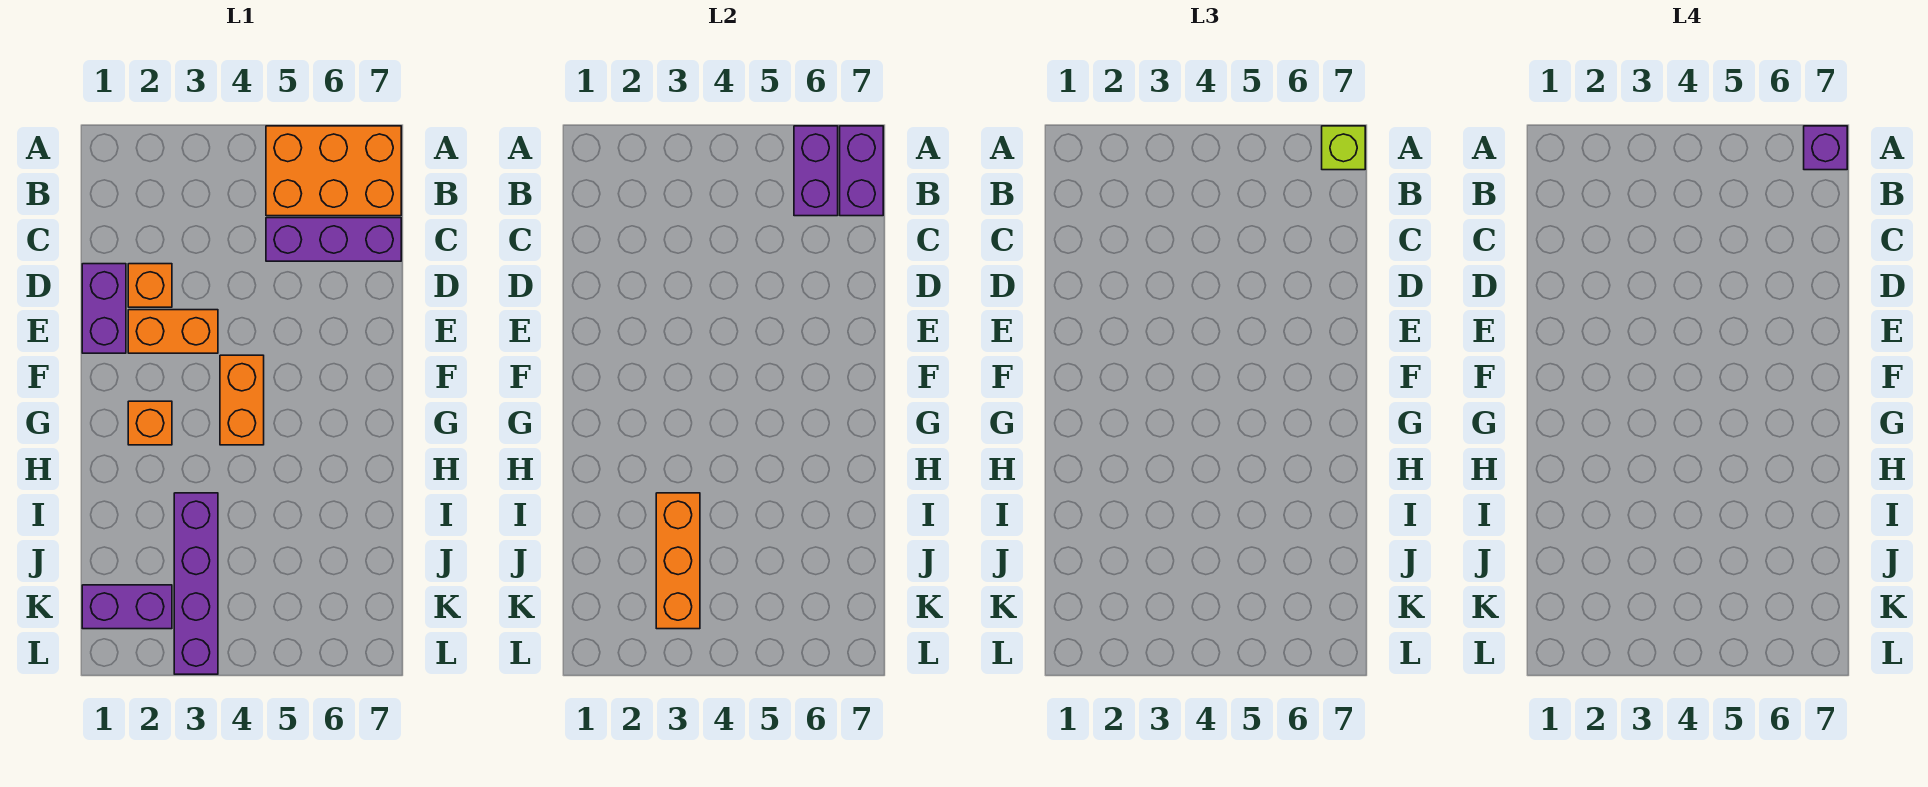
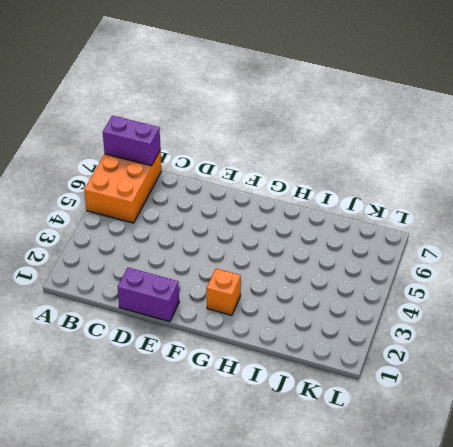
none -> purple 1x3 brick [266,218,401,261]
none -> orange 1x1 brick [128,264,172,307]
none -> orange 1x2 brick [128,310,218,353]

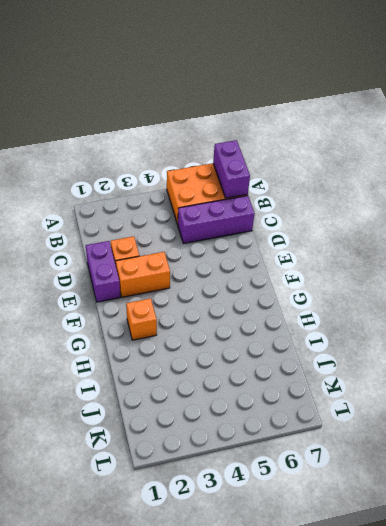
none -> orange 1x2 brick [220,355,264,445]
none -> purple 1x4 brick [174,493,218,674]
none -> purple 1x2 brick [82,585,172,629]

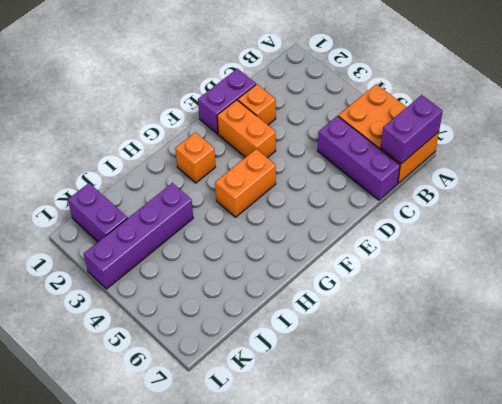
none -> purple 1x2 brick [794,126,838,216]
none -> orange 1x3 brick [656,493,700,629]
none -> lime 1x1 brick [1322,126,1365,170]

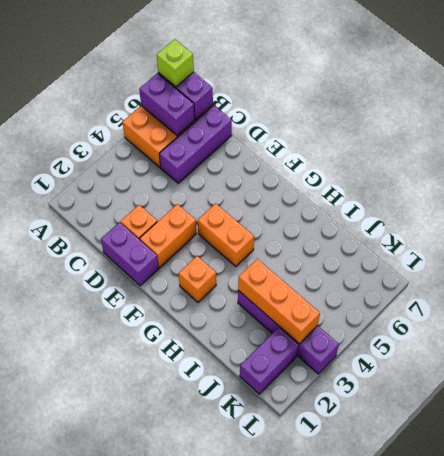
none -> purple 1x1 brick [1804,126,1847,170]

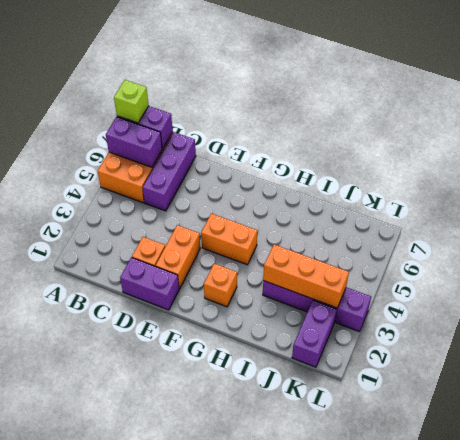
none -> purple 1x1 brick [1804,126,1847,170]

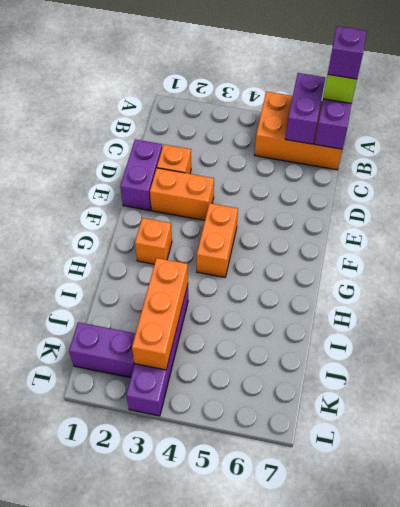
none -> purple 1x3 brick [266,218,401,261]

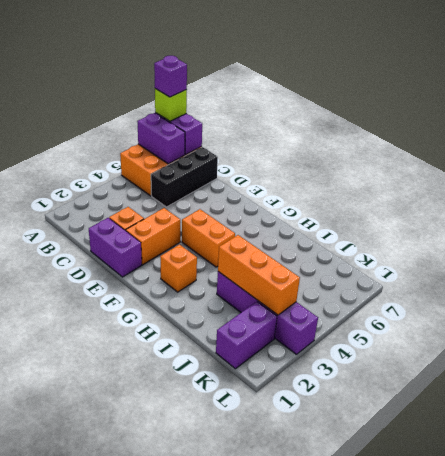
black 1x3 brick [151,147,218,207] -> purple 1x3 brick [266,218,401,261]

